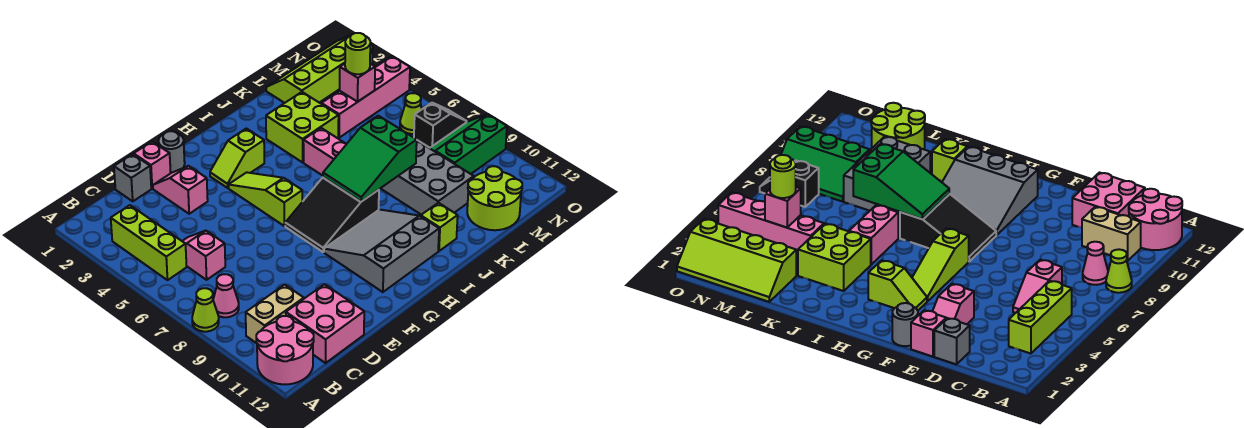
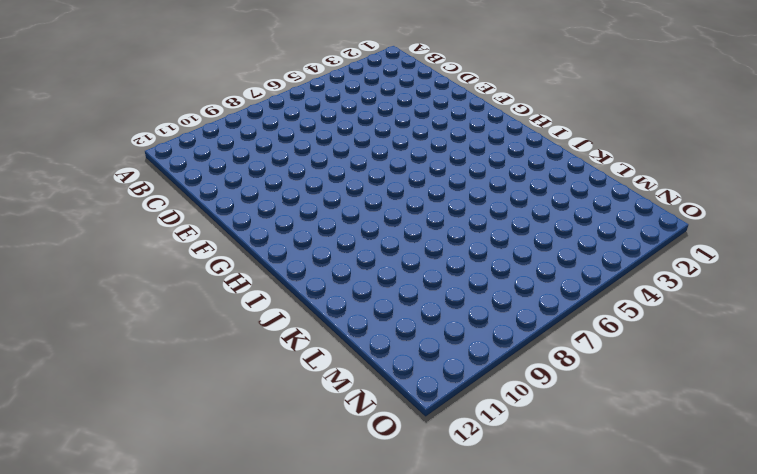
none -> lime 1x1 cone [192,288,219,332]
none -> pink 2x2 round brick [256,316,314,384]
none -> lime 1x3 brick [111,205,187,280]

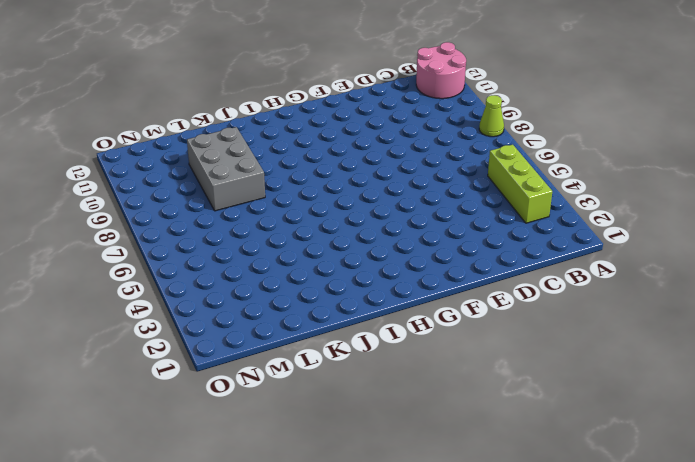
none -> pink 1x1 cone [213,274,239,317]
none -> tan 1x2 brick [246,285,304,343]
none -> pink 1x2 slope [182,231,225,280]

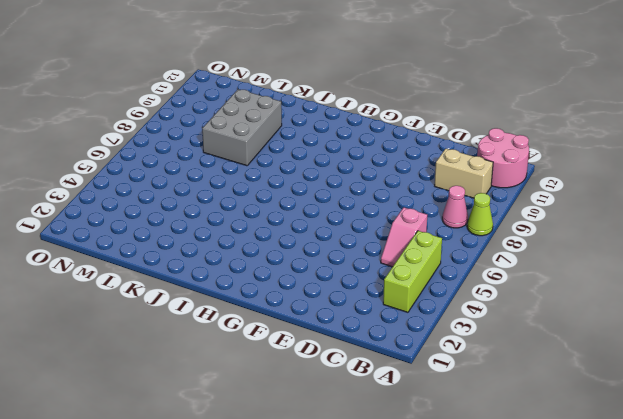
none -> pink 2x2 brick [286,284,364,363]
none -> grey 1x1 brick [114,154,151,201]
none -> pink 1x1 brick [134,142,171,188]

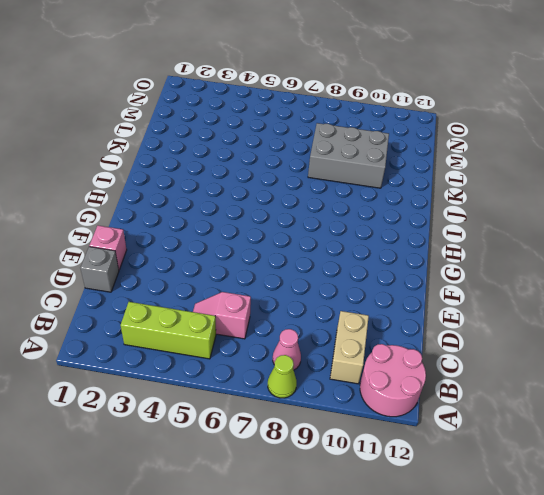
none -> pink 2x2 brick [286,284,364,363]
none -> pink 1x2 slope [153,166,208,214]
none -> grey 1x1 round brick [158,131,185,173]

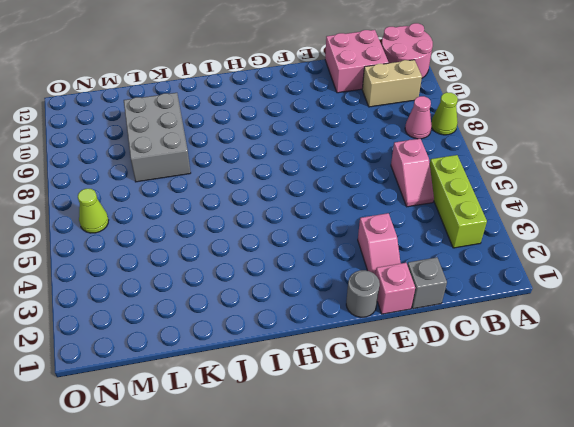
none -> lime 1x2 slope [210,128,264,188]
none -> lime 1x3 slope [228,172,302,226]
none -> black 2x3 slope [285,177,379,252]

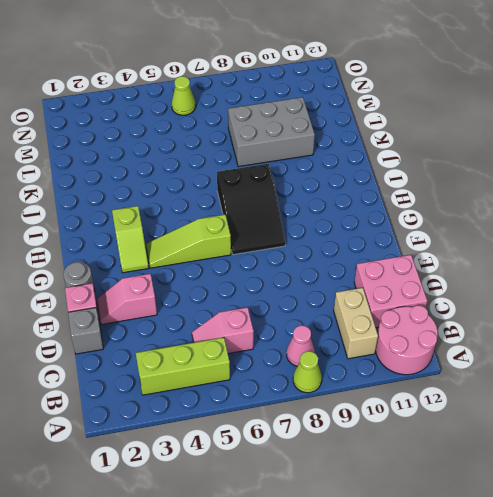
none -> grey 3x3 slope [324,210,439,292]
none -> lime 2x2 brick [266,92,339,162]
none -> pink 1x2 brick [303,128,346,176]

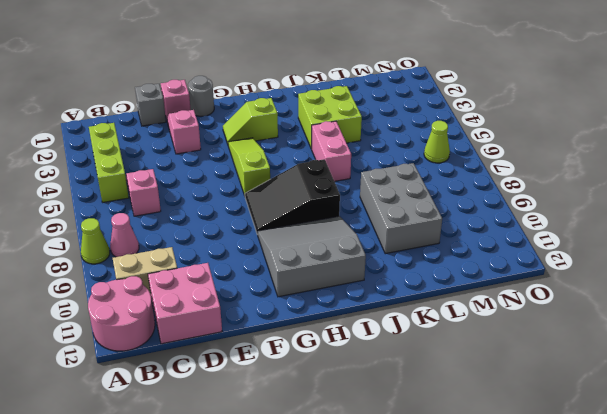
none -> lime 1x1 brick [421,203,458,251]
none -> lime 2x4 slope [266,35,373,103]
none -> pink 1x4 brick [321,56,410,138]

